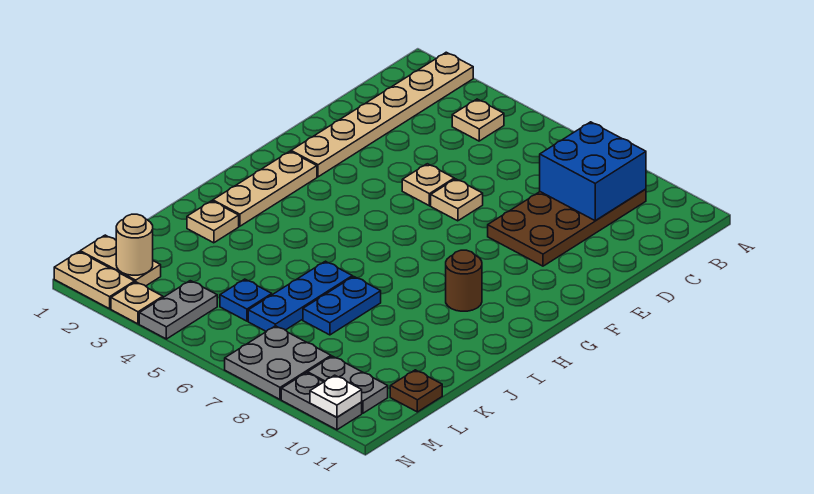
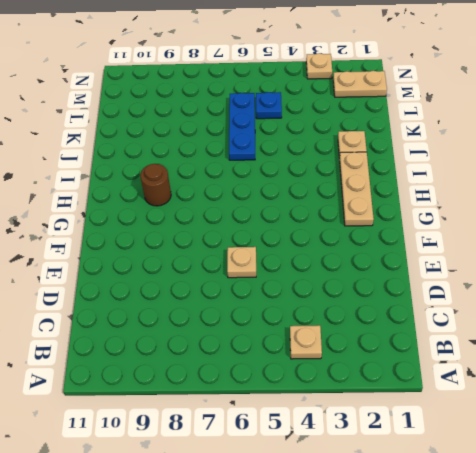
none -> tan 1x6 plate [291,52,473,177]
none -> brown 2x4 plate [488,189,646,266]
none -> tan 1x1 plate [402,164,454,206]

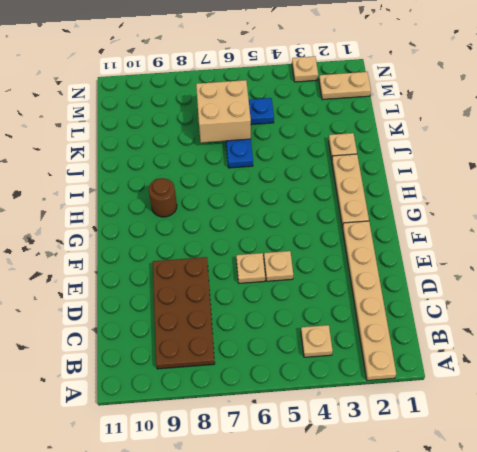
tan 2x2 brick [196,80,251,143] -> none
none -> blue 1x2 plate [303,276,381,335]
none -> brown 1x1 plate [390,370,442,412]
none -> grey 1x2 plate [139,281,217,339]

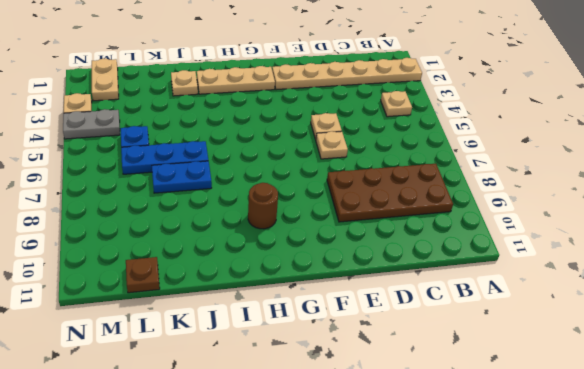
none -> grey 2x2 plate [225,326,331,399]
none -> grey 1x2 plate [308,356,388,413]
none -> tan 1x2 plate [54,252,134,309]

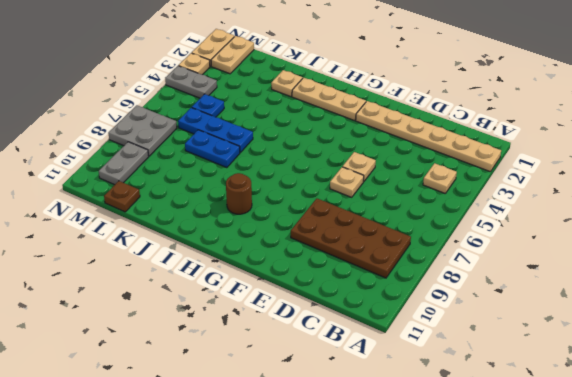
none -> grey 1x2 plate [281,373,362,430]
none -> blue 2x2 brick [540,122,646,221]
none -> tan 1x1 round brick [116,214,153,275]

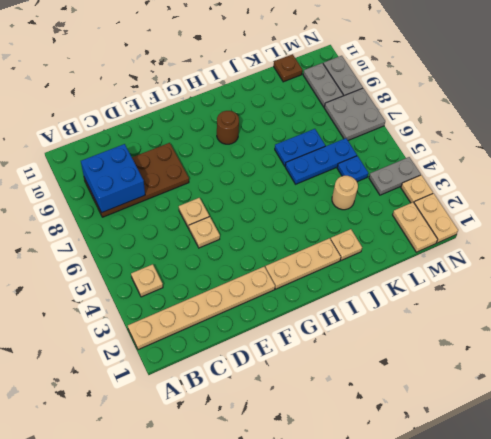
tan 1x1 round brick [332,176,358,210] -> tan 1x1 round brick moved to [116,214,153,275]
none -> white 1x1 plate [310,375,362,417]

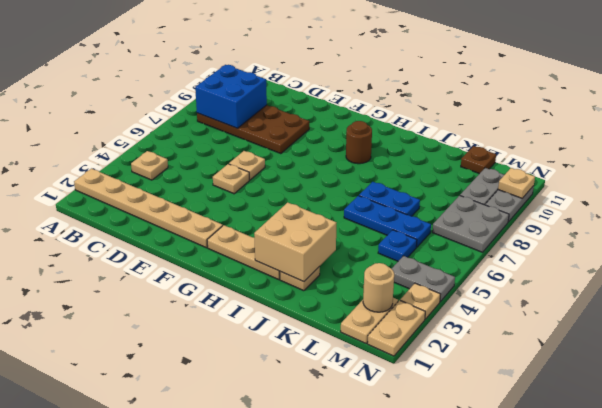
tan 2x2 brick [254,203,336,282] -> none
tan 1x1 plate [498,168,535,198] -> white 1x1 plate [310,375,362,417]

